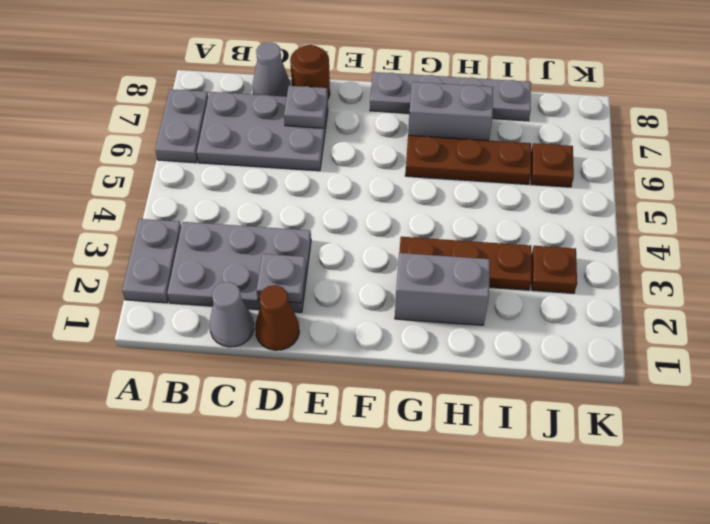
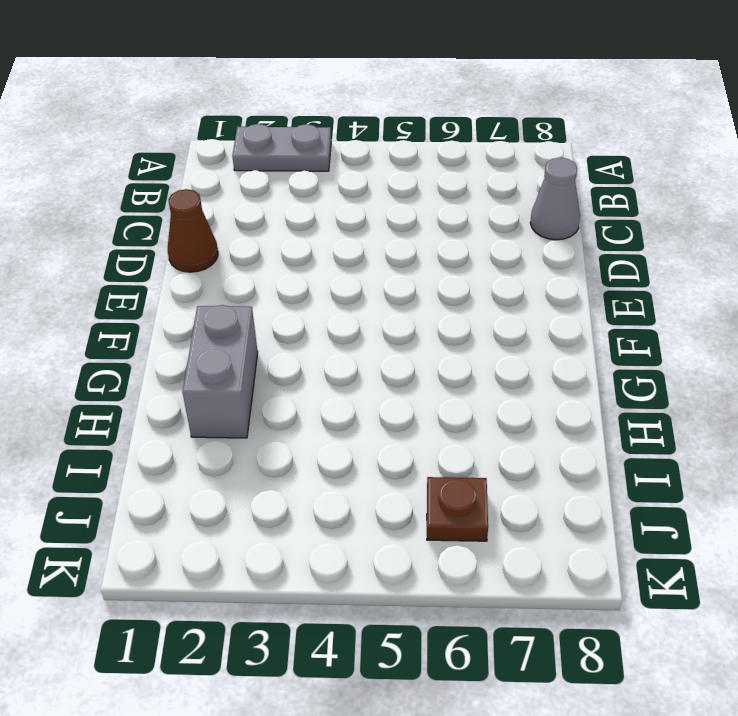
none -> grey 1x2 plate [155,89,208,163]
none -> grey 2x3 plate [167,222,311,312]
none -> grey 2x3 plate [197,92,328,171]

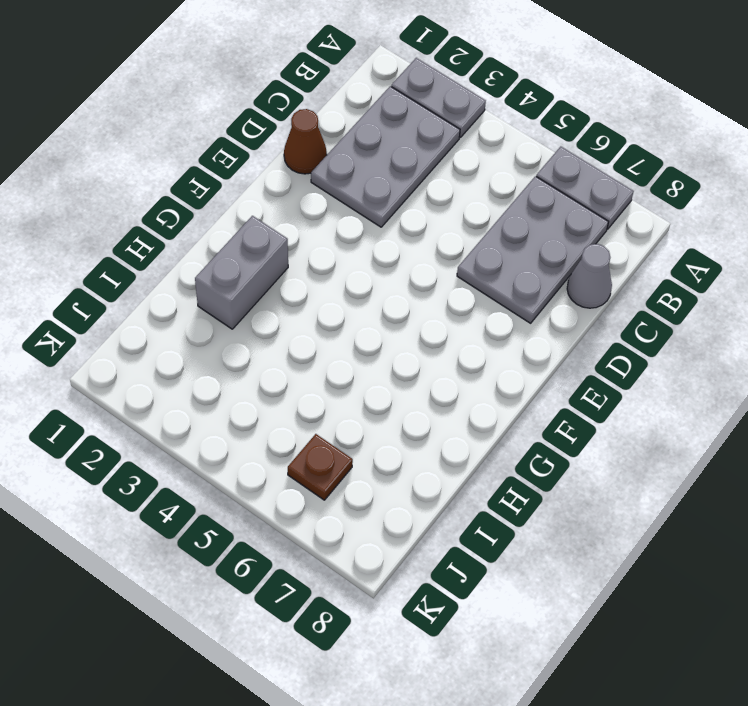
none -> grey 1x1 cone [210,282,254,347]
none -> brown 1x1 round brick [290,45,330,98]
none -> grey 1x4 plate [370,72,531,121]

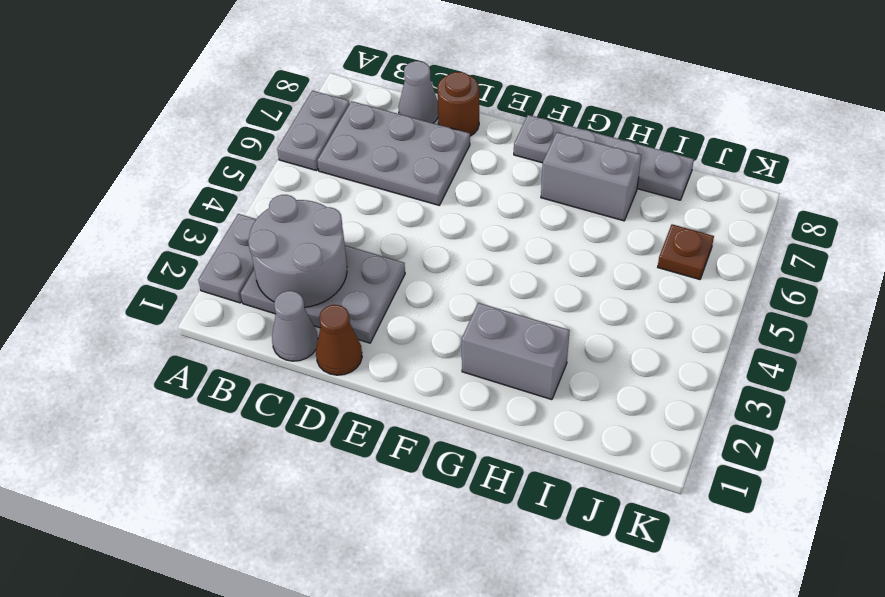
grey 2x2 round brick [248,195,347,307] -> none
none -> brown 1x3 plate [399,237,532,290]
none -> brown 1x3 plate [405,135,531,184]
none -> brown 1x1 plate [531,246,577,293]

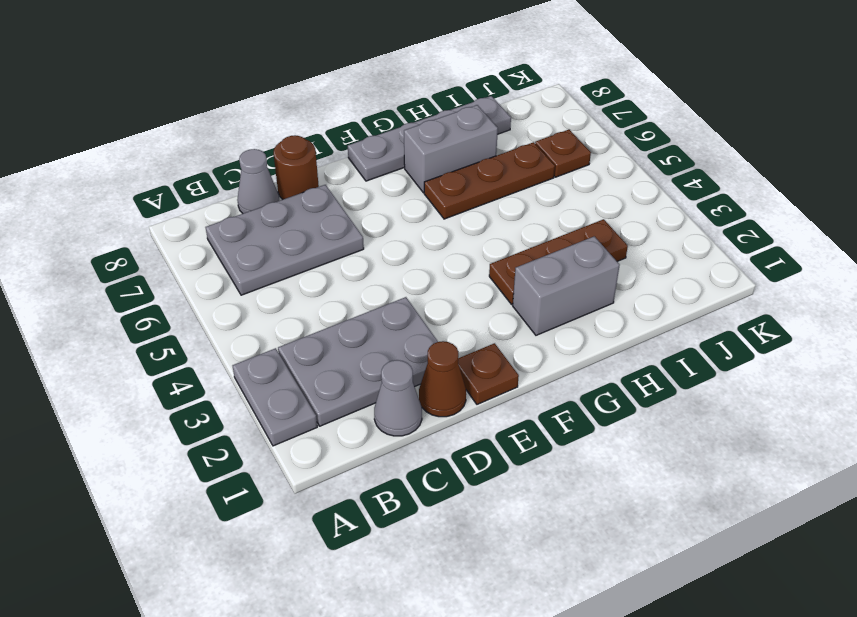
brown 1x1 plate [458,343,519,404] -> brown 1x1 plate moved to [531,246,577,293]
none -> grey 1x2 plate [155,89,208,163]
none -> grey 1x1 plate [257,254,306,303]
none -> grey 1x1 plate [284,86,328,128]

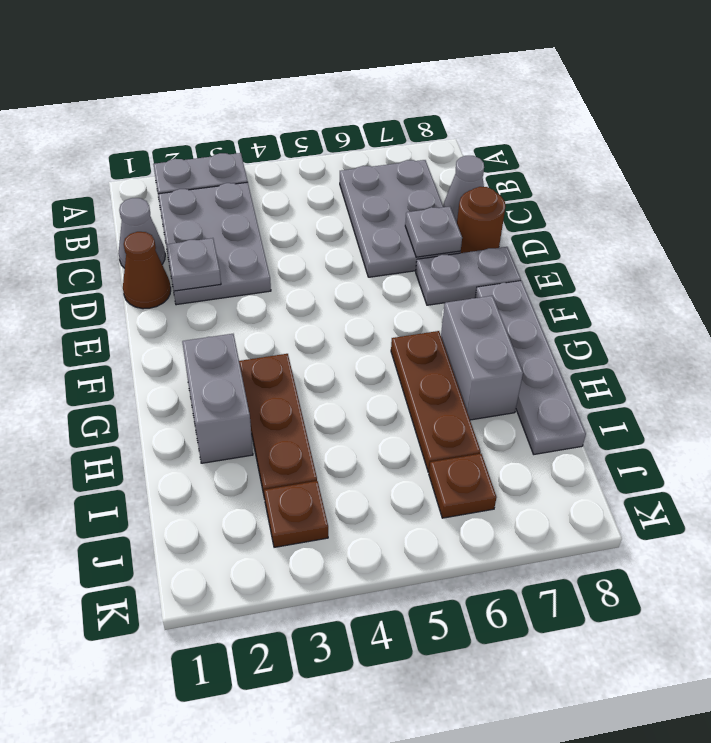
grey 1x2 plate [416,247,521,305] -> grey 1x2 plate moved to [155,89,208,163]

